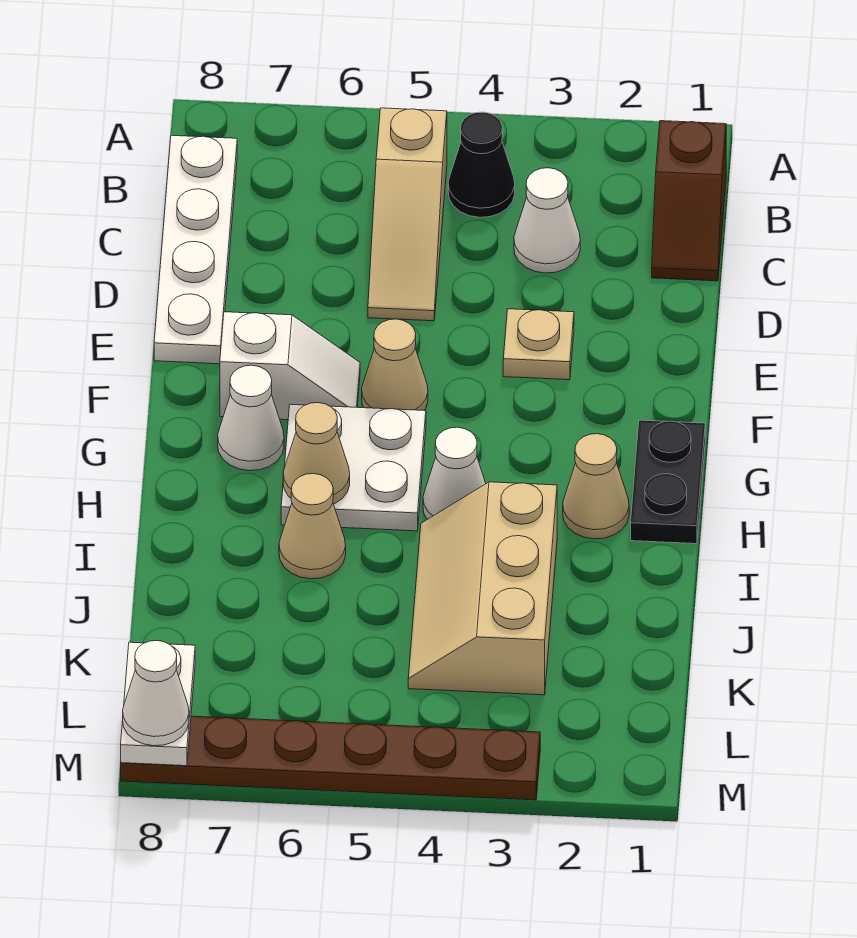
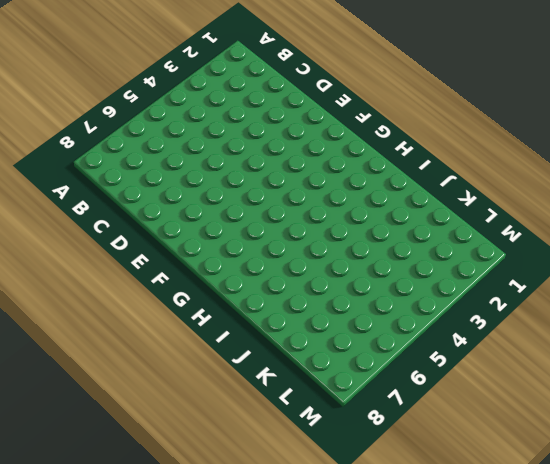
none -> brown 1x2 slope [652,121,726,281]
none -> black 1x1 cone [448,112,515,217]
none -> tan 1x3 slope [368,108,447,321]

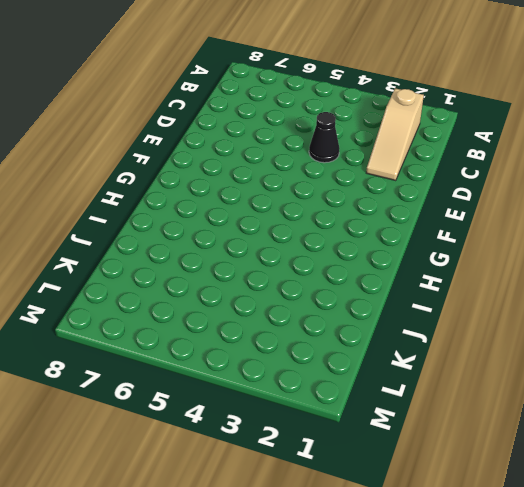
tan 1x3 slope [366,88,424,181] -> tan 1x3 slope moved to [368,108,447,321]
black 1x1 cone [309,112,340,163] -> black 1x1 cone moved to [448,112,515,217]
none -> brown 1x2 slope [652,121,726,281]
none -> white 1x4 plate [154,135,237,364]
none -> white 1x1 cone [514,168,580,273]

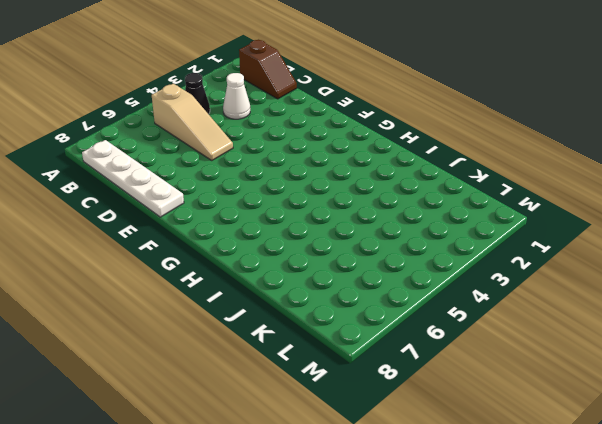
none -> tan 1x1 plate [503,309,574,380]
none -> tan 1x1 cone [362,319,428,410]
none -> white 1x2 slope [220,312,360,420]

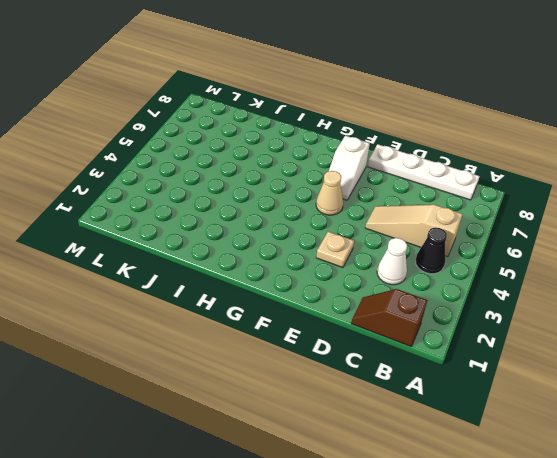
none -> black 1x2 plate [631,420,705,544]
none -> white 2x2 plate [281,404,426,531]
none -> white 1x1 cone [218,365,284,471]

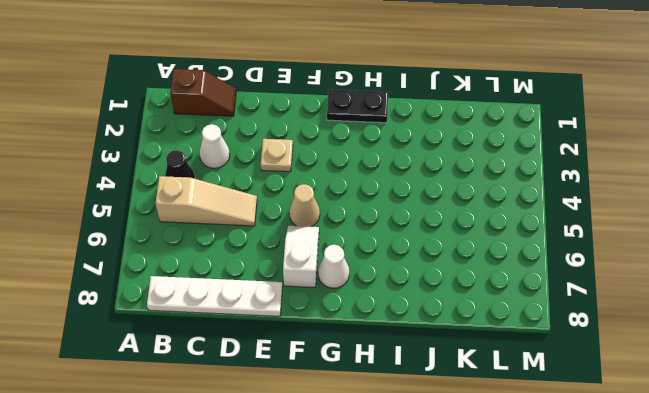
none -> white 2x2 plate [281,404,426,531]
none -> tan 1x1 cone [563,434,629,539]
none -> white 1x1 cone [423,427,486,519]

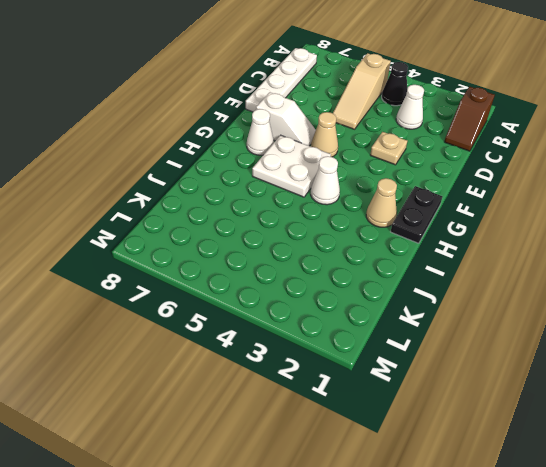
none -> tan 2x3 slope [408,482,557,695]
none -> tan 1x1 cone [279,474,346,579]
none -> brown 1x6 plate [121,716,540,800]

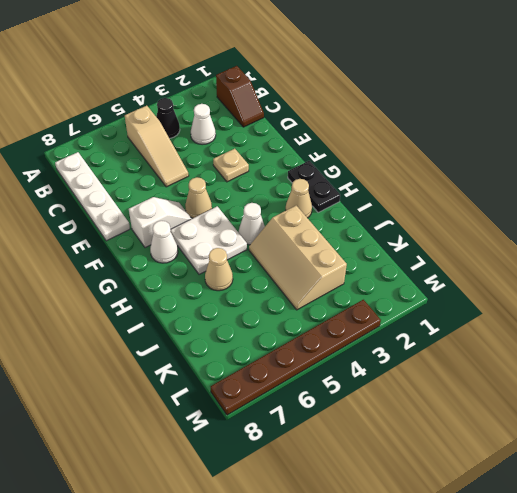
none -> tan 1x1 cone [283,403,350,504]
none -> white 1x2 plate [121,642,195,766]
none -> white 1x1 cone [123,641,189,746]

